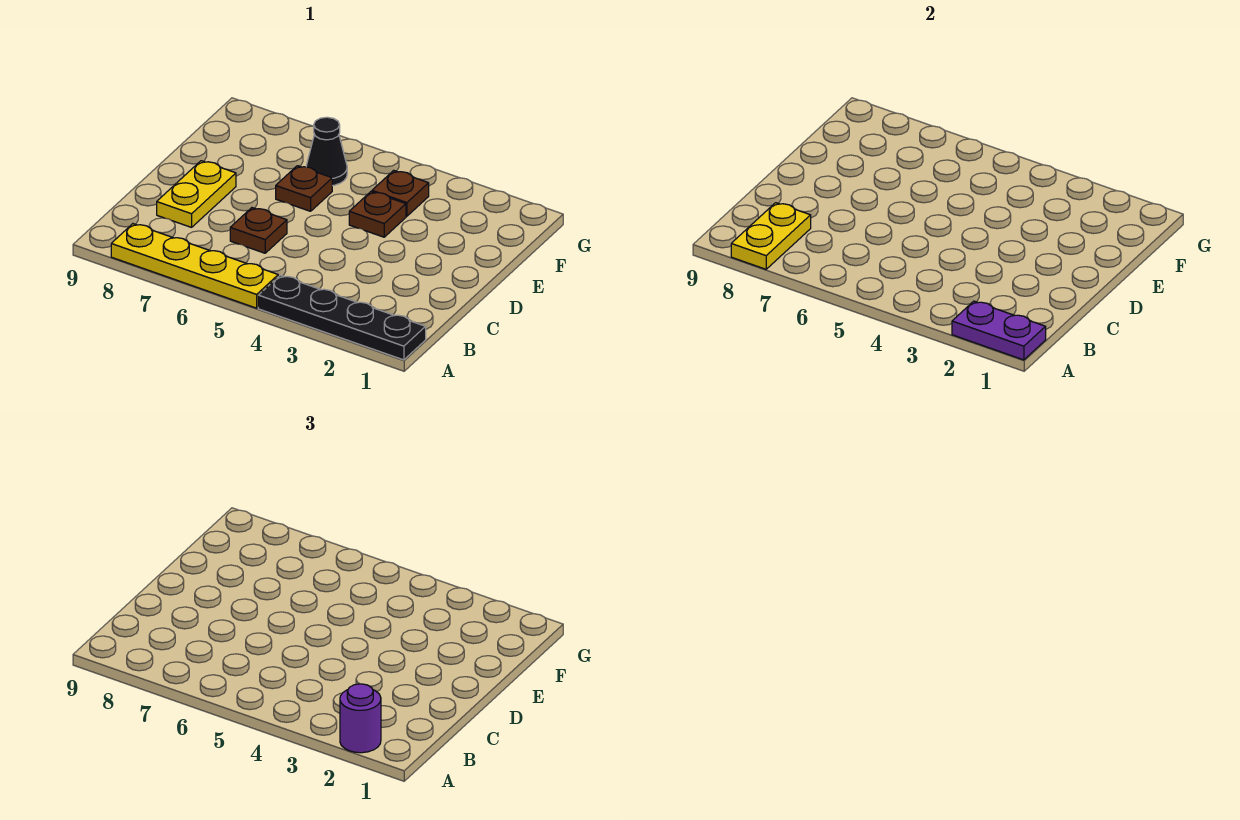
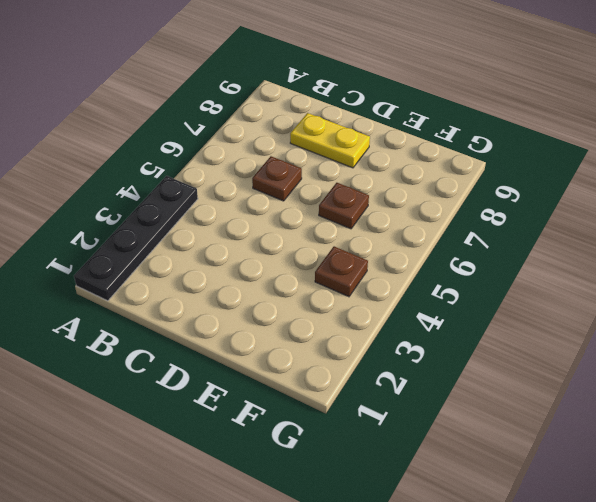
none -> yellow 1x4 plate [111,224,278,308]
none -> brown 1x1 plate [349,192,406,237]

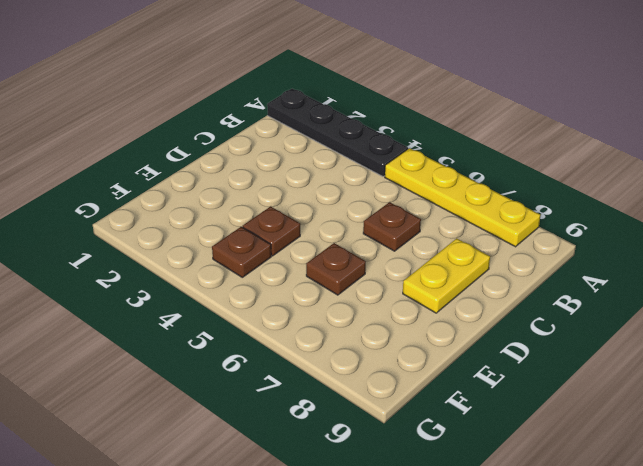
none -> black 1x1 cone [306,117,347,186]
none -> purple 1x2 plate [952,301,1046,360]

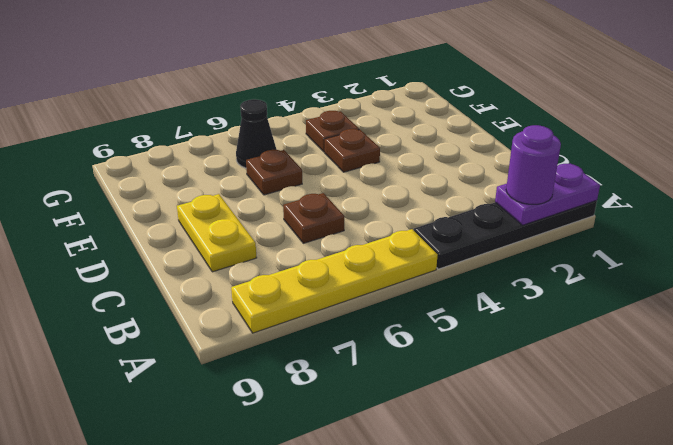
none -> yellow 1x2 plate [731,203,811,269]

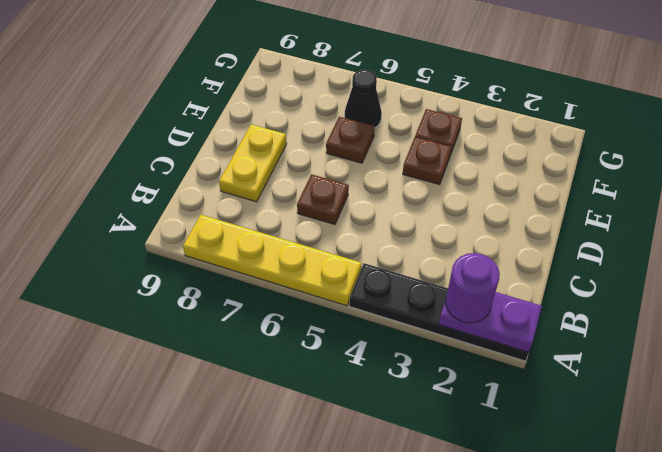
none -> yellow 1x2 plate [731,203,811,269]

